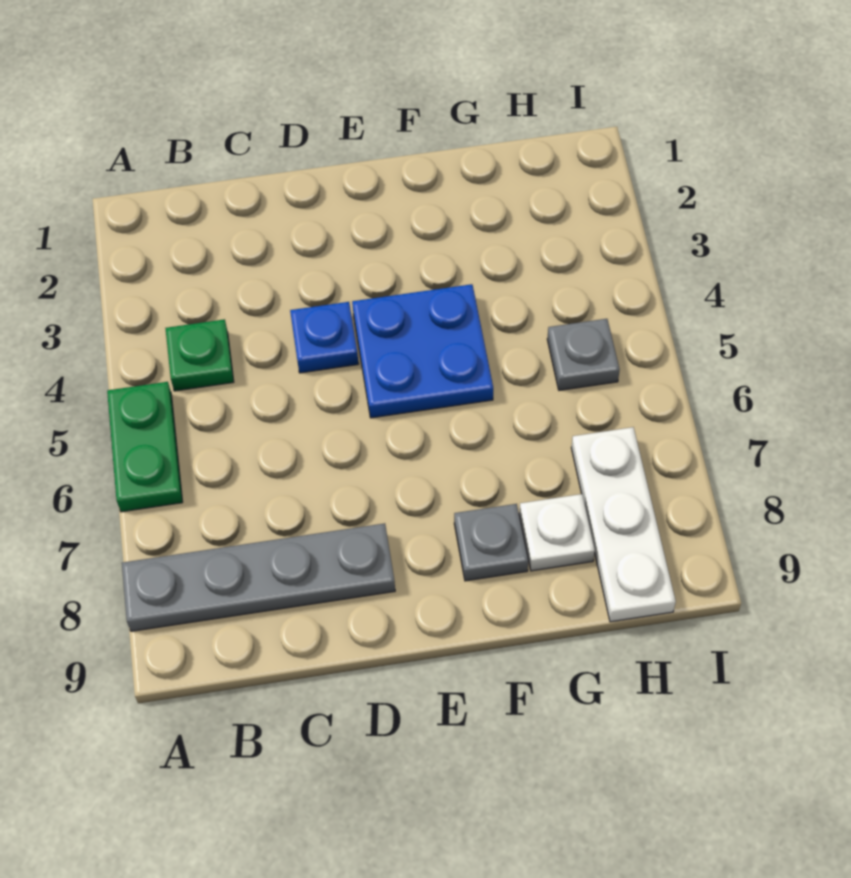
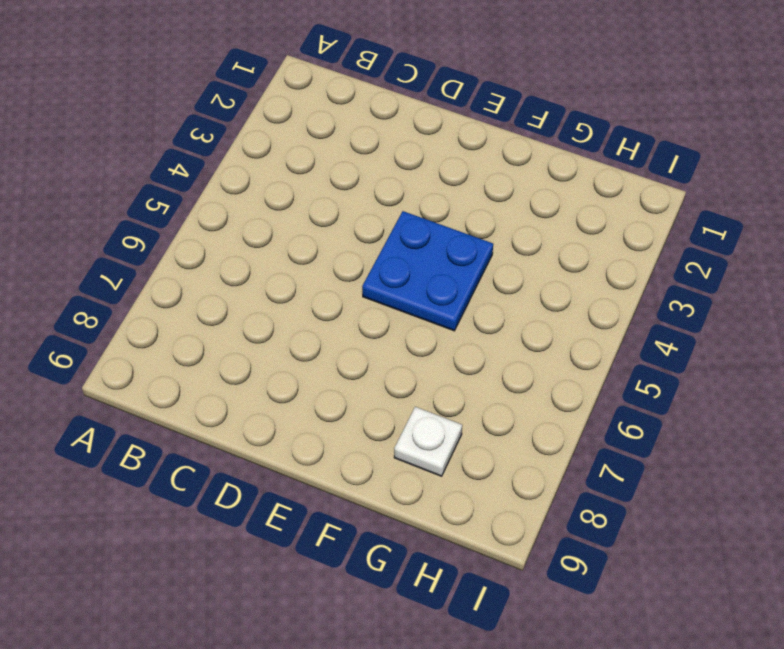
none -> green 1x2 plate [107,382,183,512]
none -> grey 1x4 plate [122,523,395,631]

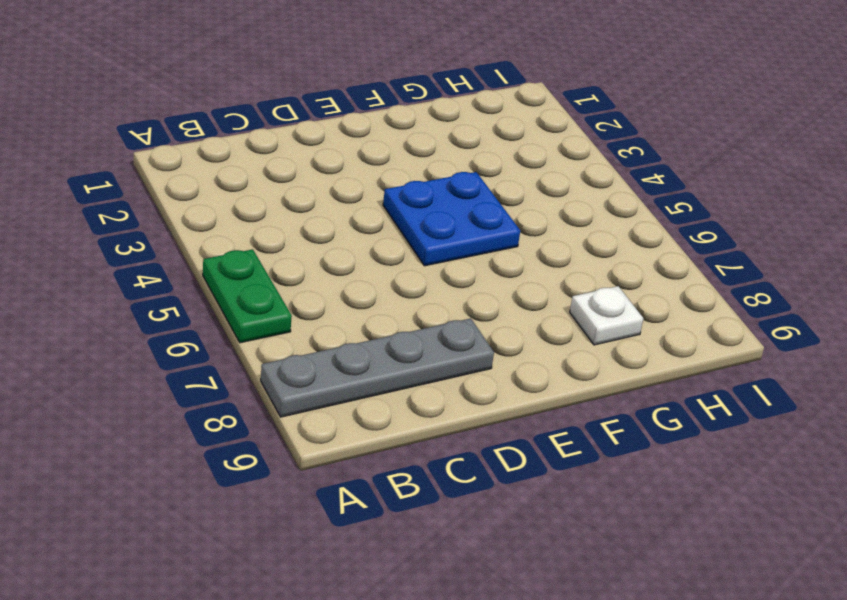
none -> green 1x1 plate [165,319,234,391]
none -> blue 1x1 plate [290,302,358,373]

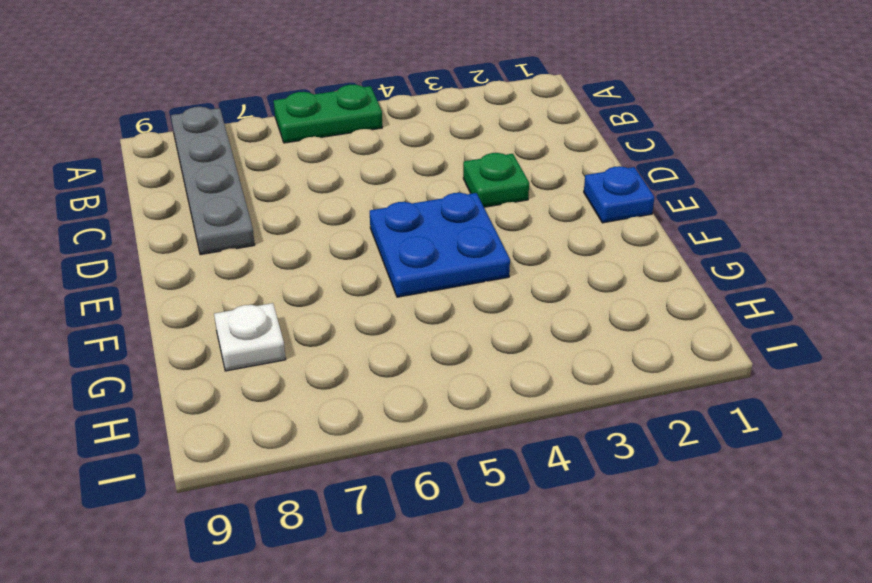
green 1x1 plate [463,153,529,207] -> green 1x1 plate moved to [165,319,234,391]
blue 1x1 plate [584,166,654,223] -> blue 1x1 plate moved to [290,302,358,373]
none -> grey 1x1 plate [454,504,528,581]
none -> grey 1x1 plate [547,319,620,390]

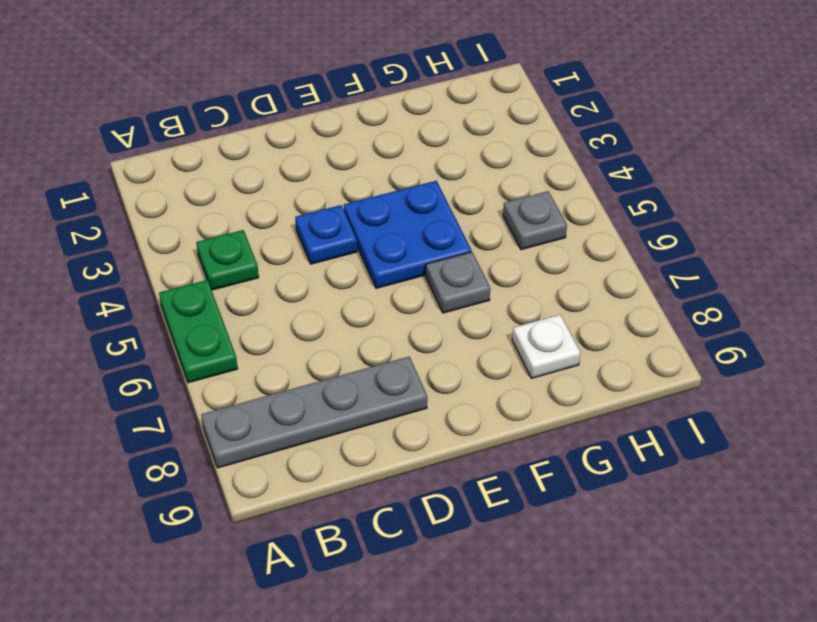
grey 1x1 plate [426,252,490,313] -> grey 1x1 plate moved to [454,504,528,581]
none -> white 1x3 plate [571,427,676,622]

